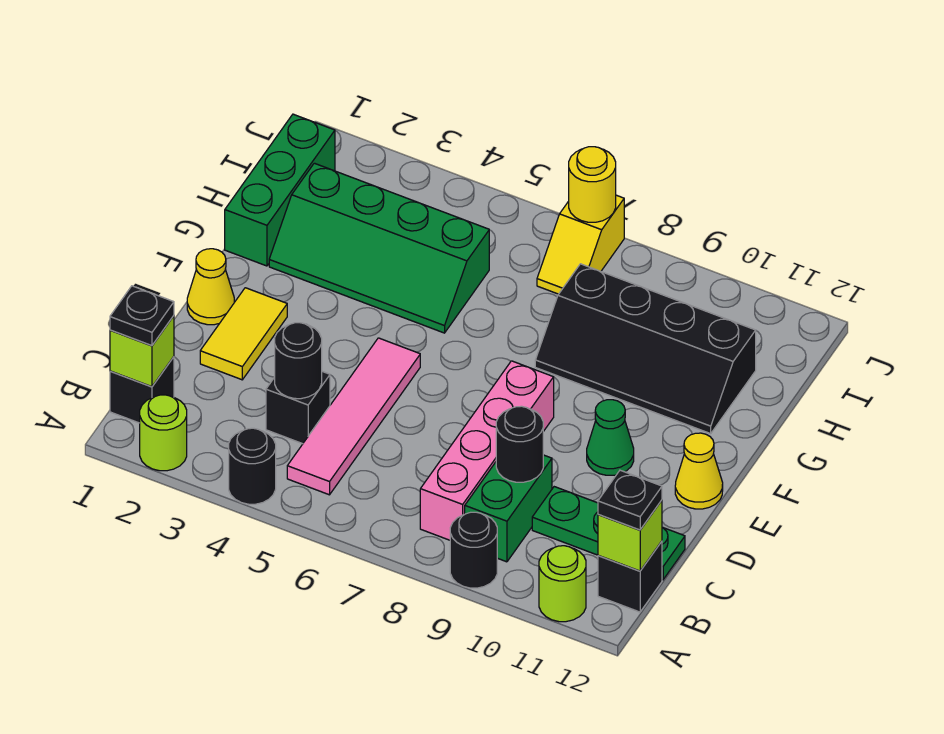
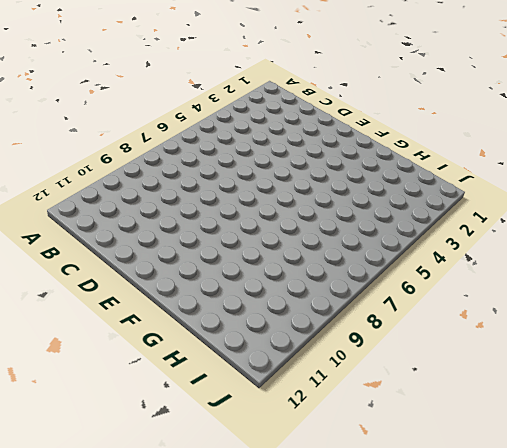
none -> lime 1x1 round brick [140,395,187,471]
none -> black 1x1 round brick [229,428,276,504]
none -> black 1x1 round brick [450,512,497,588]

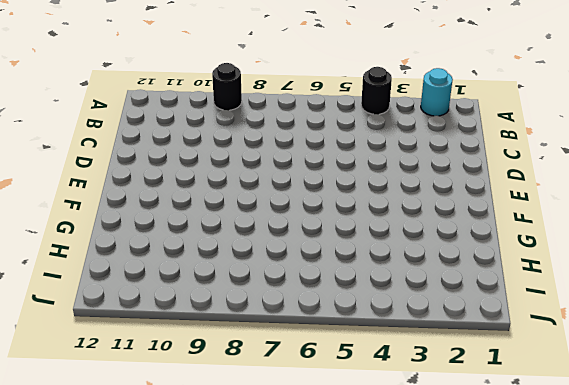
cyan 1x1 round brick [421,68,453,116] -> lime 1x1 round brick [140,395,187,471]
none -> lime 1x1 round brick [539,546,586,622]
none -> black 1x1 brick [110,357,174,423]
none -> pink 1x4 tile [287,338,420,495]

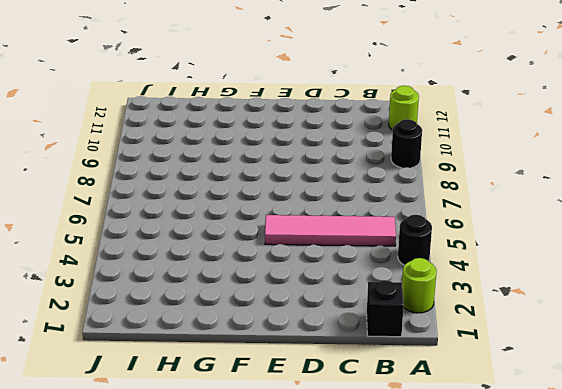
none -> pink 1x4 brick [420,361,554,540]
none -> green 1x2 brick [465,455,552,562]
none -> black 1x1 brick [598,541,662,612]

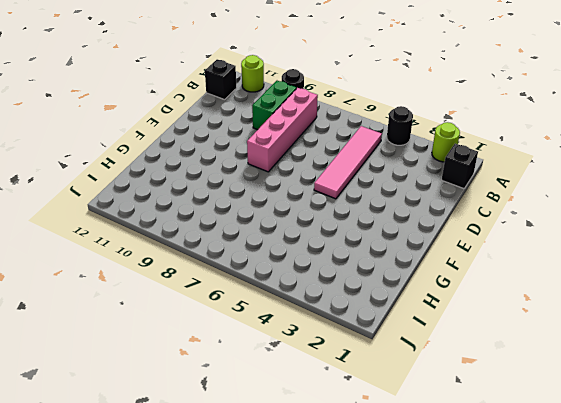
none -> black 1x1 brick [266,372,330,444]
none -> green 1x3 plate [532,487,685,580]
none -> yellow 1x2 tile [200,288,287,380]

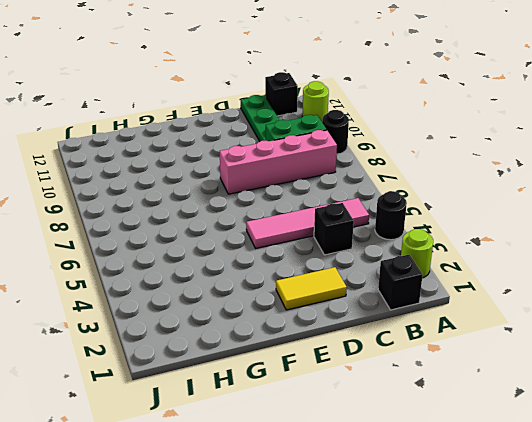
none -> yellow 1x1 cone [187,249,234,325]
none -> green 1x1 cone [587,400,634,475]
none -> yellow 1x1 cone [675,433,723,509]

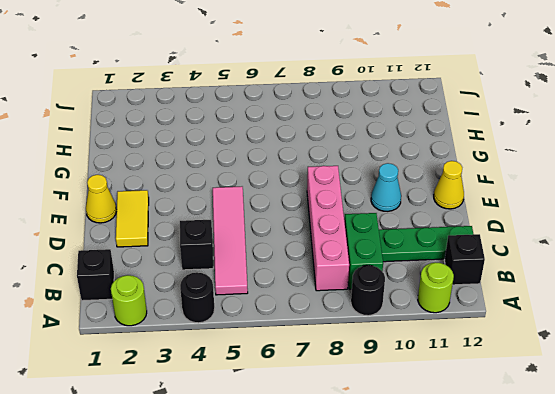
cyan 1x1 cone [371,163,401,211] -> green 1x1 cone [587,400,634,475]
none -> green 1x3 brick [225,114,335,266]
none -> green 2x4 slope [269,163,489,333]
none -> black 2x4 slope [535,264,756,434]

